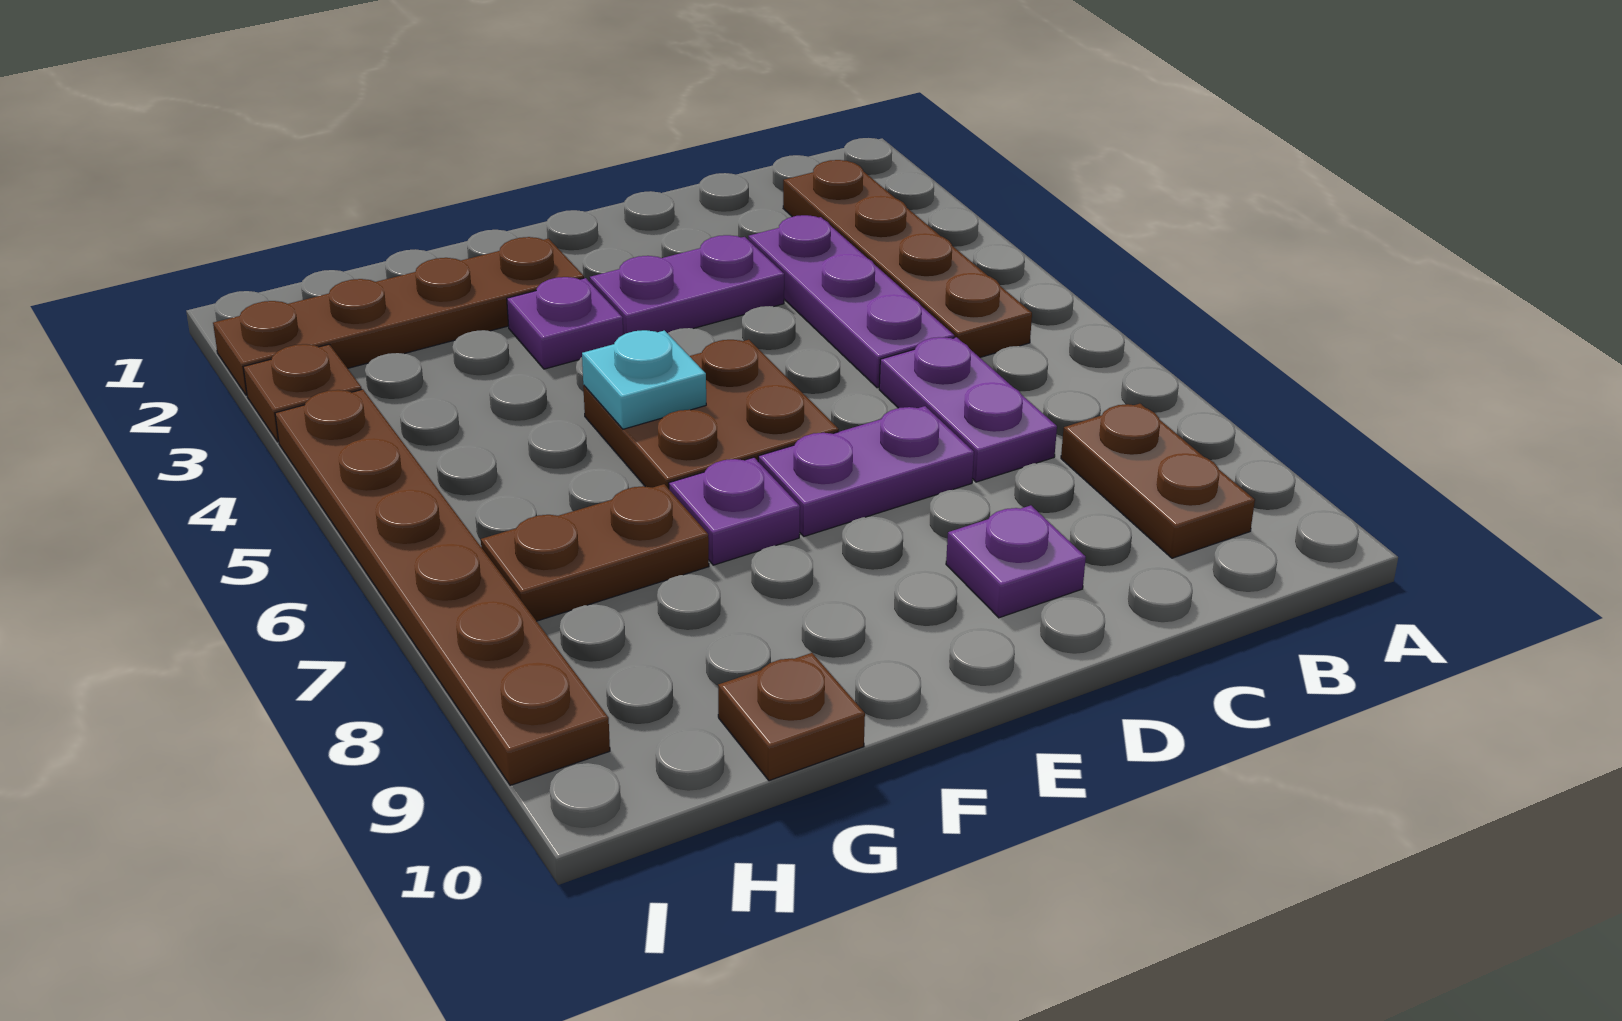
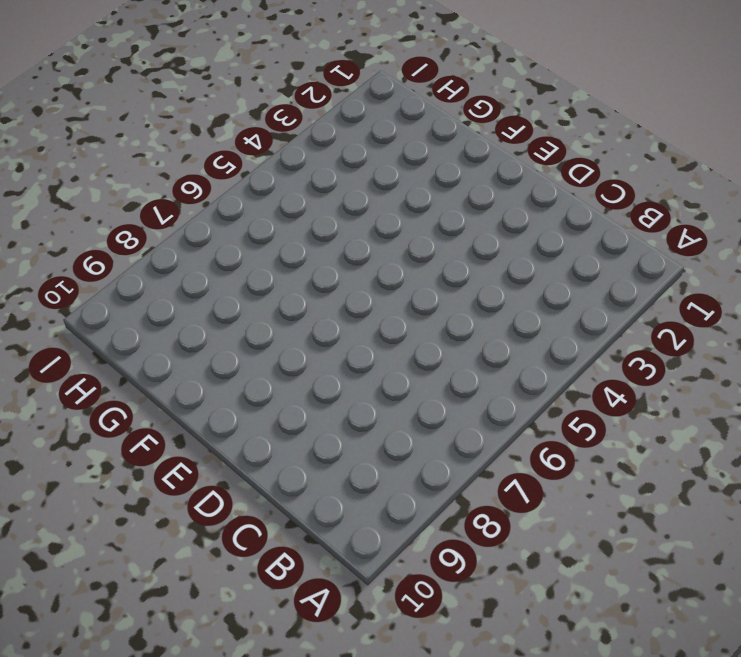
none -> brown 1x4 plate [783,160,1032,357]
none -> brown 1x2 plate [1061,404,1255,558]
none -> purple 1x3 plate [748,215,954,388]

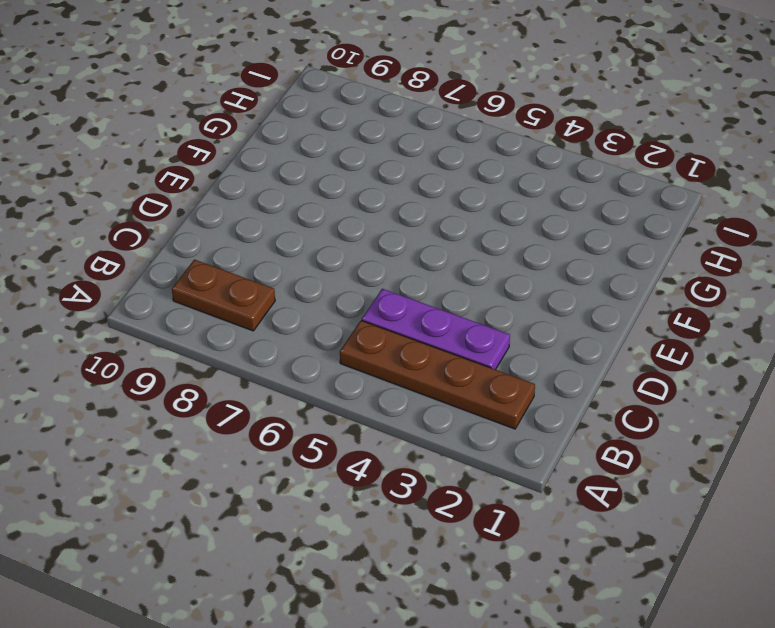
none -> purple 1x2 plate [879,337,1057,482]
none -> purple 1x2 plate [590,235,784,335]
none -> purple 1x2 plate [758,406,974,536]

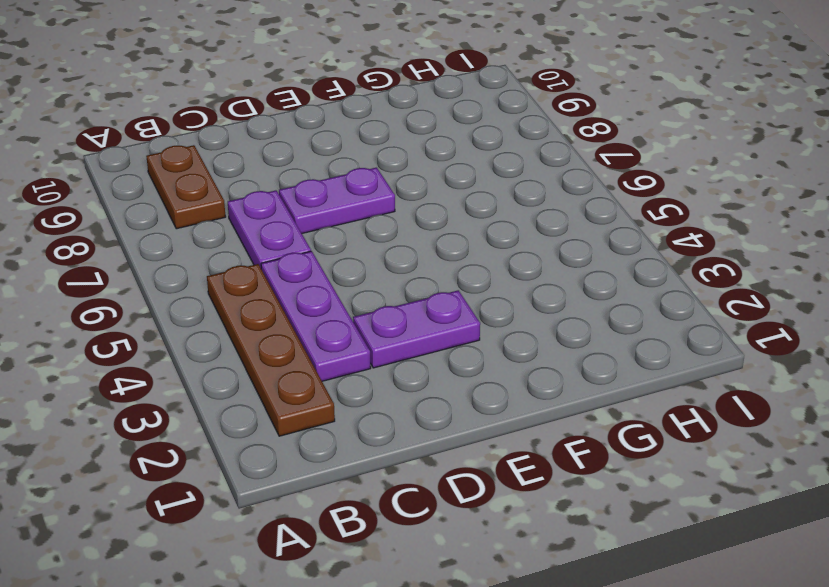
none -> purple 1x1 plate [946,505,1086,618]
none -> brown 2x2 plate [583,340,839,489]
none -> brown 1x4 plate [213,237,584,395]

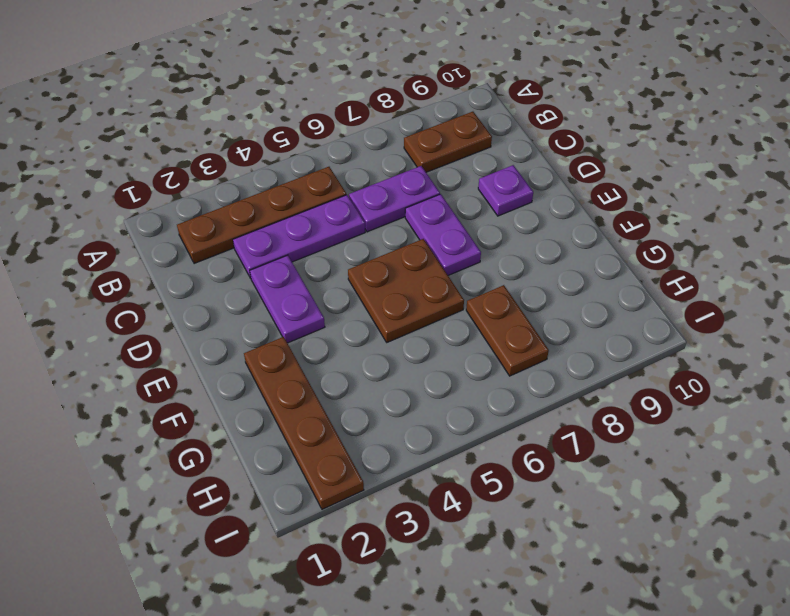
none -> purple 1x1 plate [507,277,623,369]
none -> purple 1x1 plate [669,457,800,565]
none -> brown 1x1 plate [718,653,865,781]

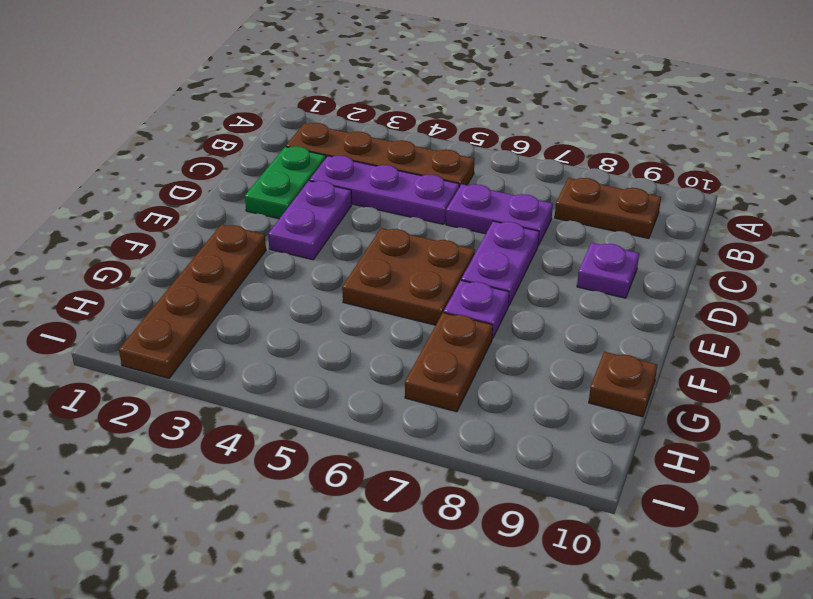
green 1x2 plate [245,146,326,219] -> none
none -> purple 1x1 plate [507,277,623,369]
none -> brown 1x1 plate [243,344,362,442]
none -> brown 1x6 plate [275,389,610,785]

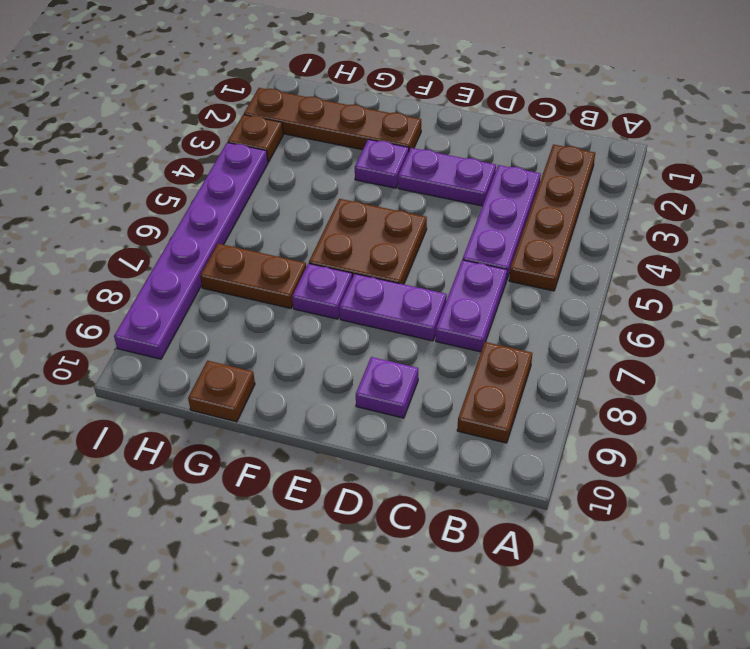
purple 1x6 plate [114,143,268,359] -> brown 1x6 plate [275,389,610,785]
none -> cyan 1x1 plate [582,330,706,429]

